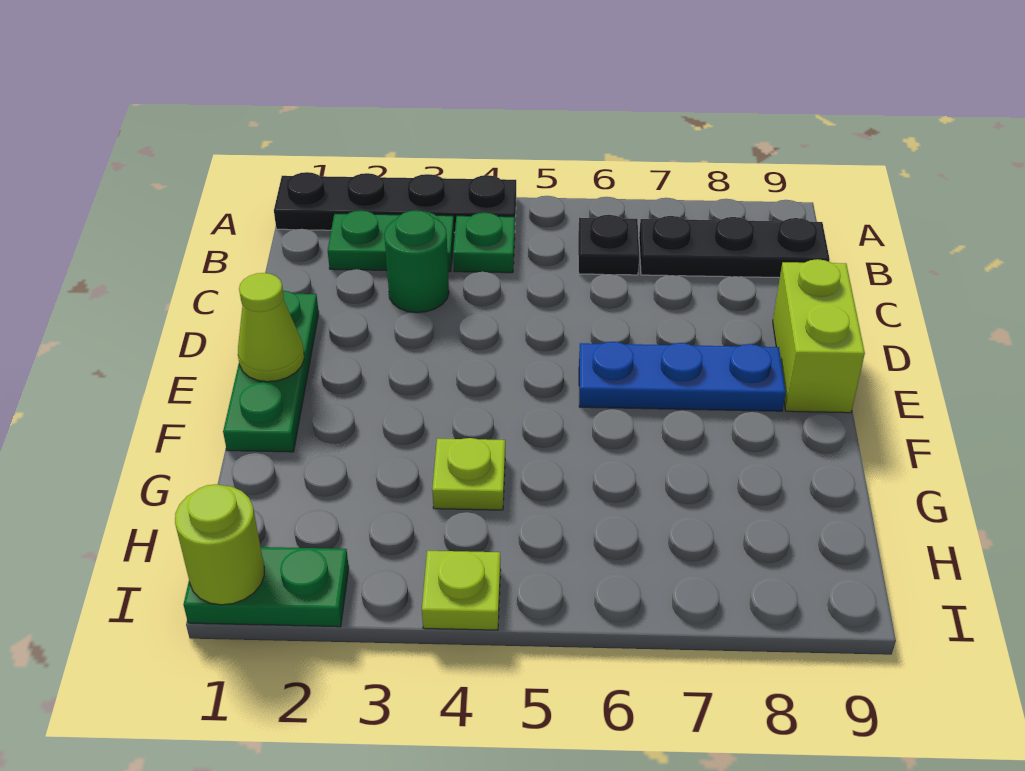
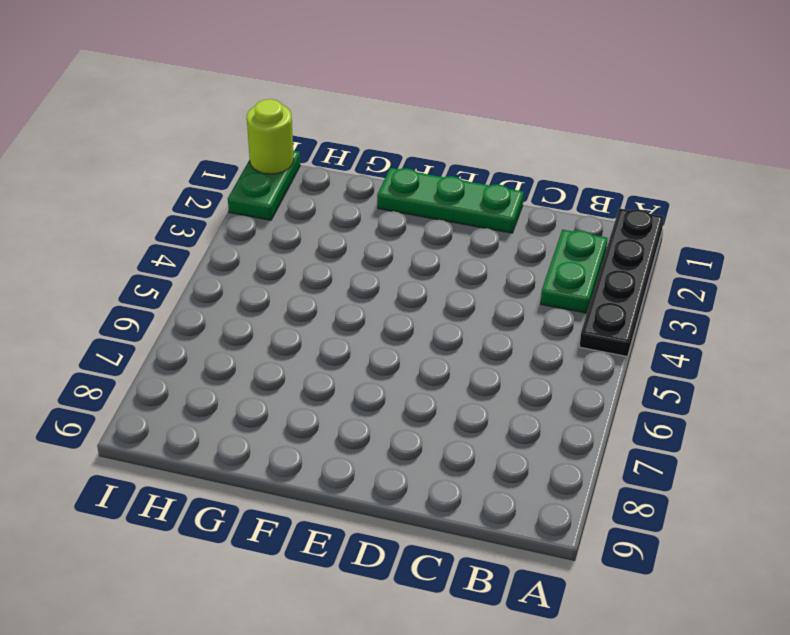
none -> green 1x1 plate [453,213,515,273]
none -> black 1x1 plate [578,215,639,275]
none -> black 1x3 plate [639,216,830,278]

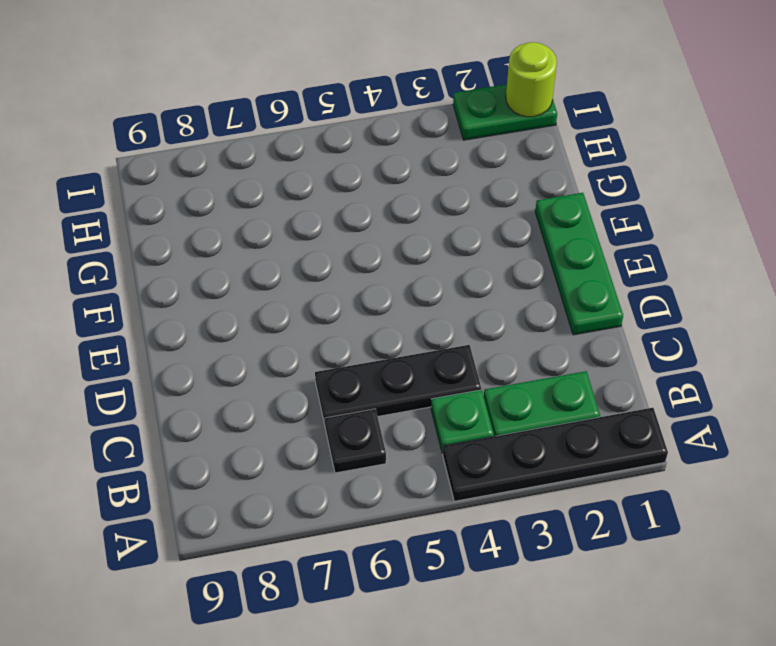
black 1x3 plate [315,345,481,424] -> black 1x3 plate moved to [639,216,830,278]
none -> green 1x1 round brick [384,210,449,313]
none -> lime 1x2 brick [773,259,865,413]
none -> blue 1x3 plate [579,342,786,411]

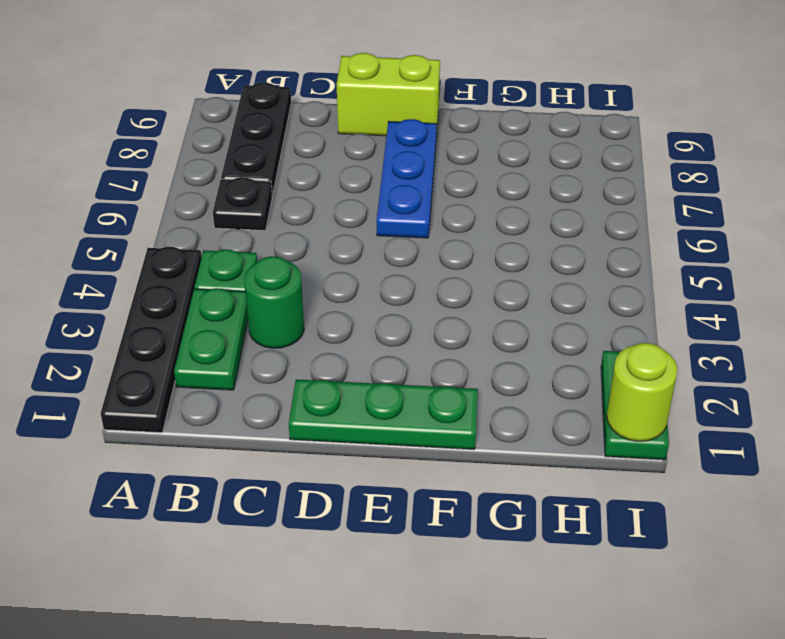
none -> lime 1x1 plate [432,438,505,510]
none -> lime 1x1 plate [422,551,501,630]
none -> lime 1x1 cone [238,273,304,382]

